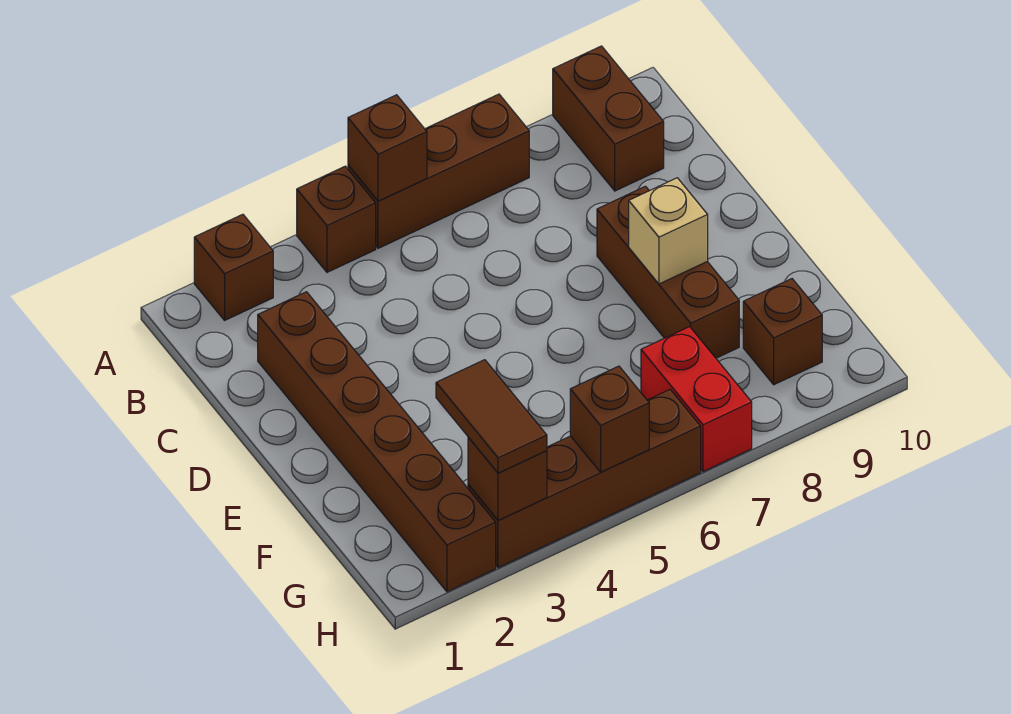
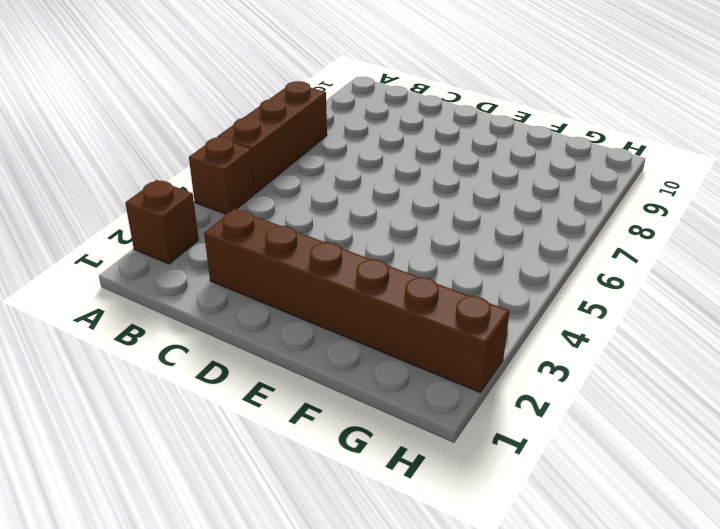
none -> brown 1x2 brick [553,46,664,191]
none -> brown 1x3 brick [597,186,739,358]
none -> red 1x2 brick [641,327,752,472]

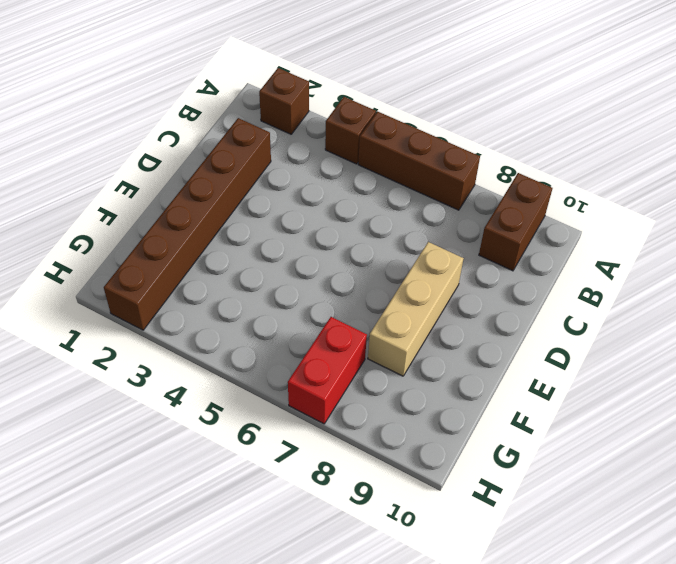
tan 1x3 brick [368,242,464,376] -> brown 1x3 brick [597,186,739,358]
none -> brown 1x1 brick [743,279,822,385]
none -> brown 1x4 brick [468,390,701,568]
none -> brown 1x1 brick [348,95,427,201]

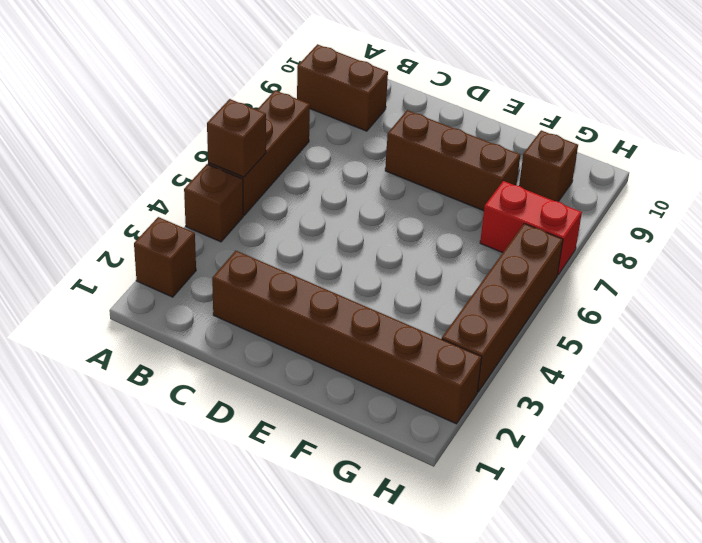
none -> tan 1x1 brick [629,178,708,284]
none -> brown 1x1 brick [468,437,547,520]
none -> brown 1x1 brick [570,366,649,472]

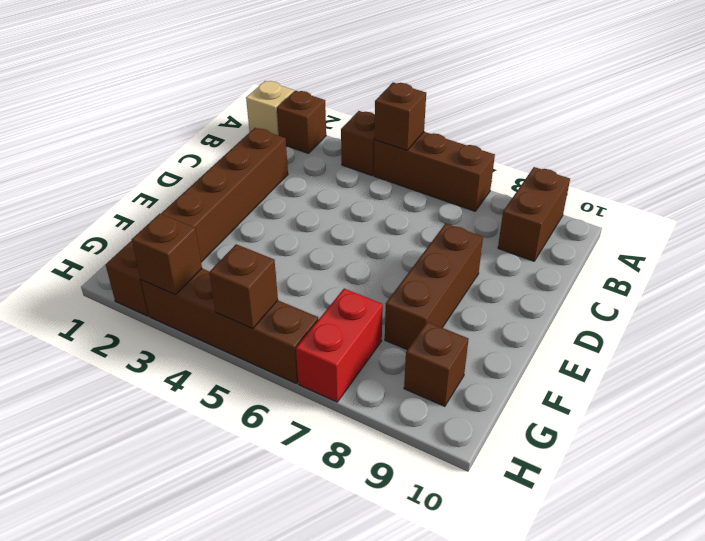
tan 1x1 brick [246,81,294,136] -> tan 1x1 brick moved to [629,178,708,284]
none -> brown 1x2 tile [436,360,547,473]

